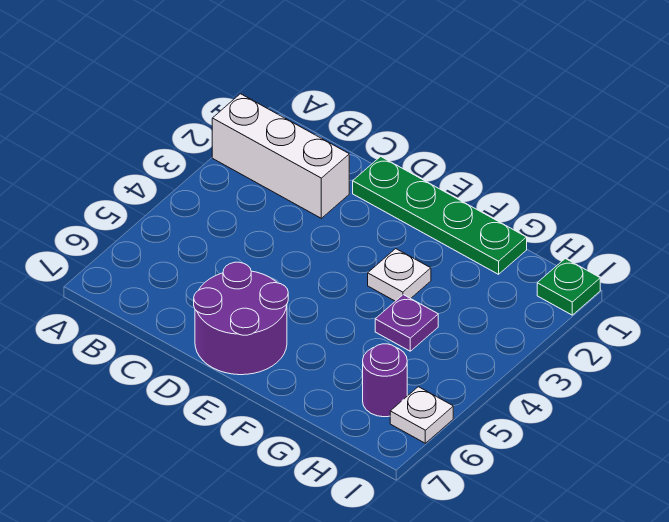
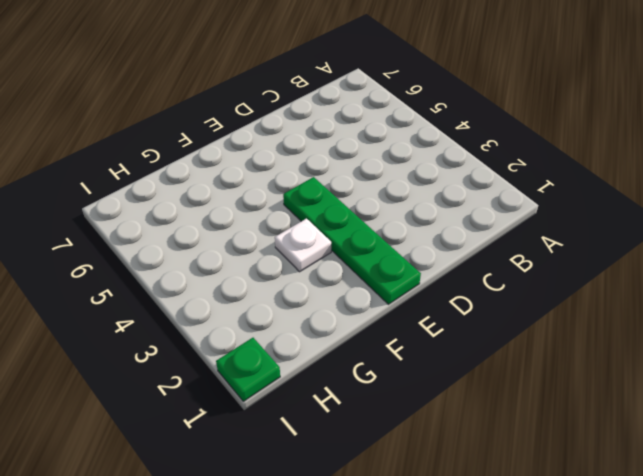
green 1x4 plate [283,177,421,304] -> green 1x4 plate turned to [353,156,527,274]
none -> white 1x3 brick [212,94,349,218]
none -> purple 2x2 round brick [194,262,288,375]

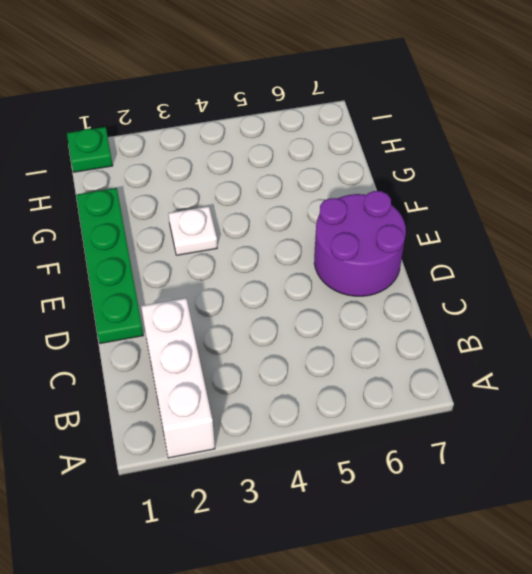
none -> purple 1x1 plate [375,295,438,351]
none -> purple 1x1 round brick [363,344,407,417]

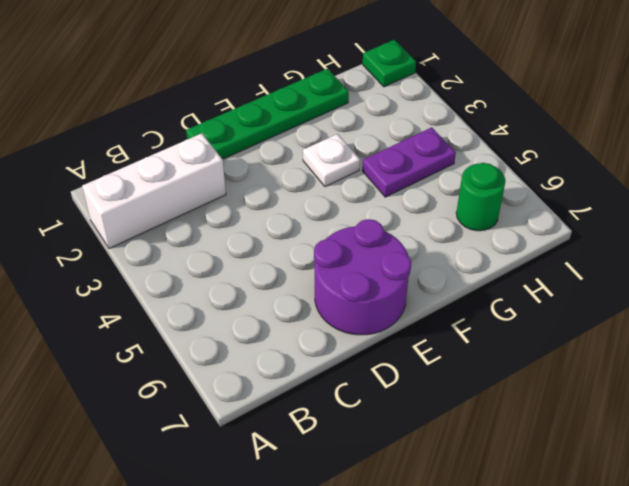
purple 1x2 plate [362,127,456,197] -> purple 1x1 plate [375,295,438,351]
green 1x1 round brick [456,163,506,231] -> purple 1x1 round brick [363,344,407,417]
none -> white 1x1 plate [390,387,453,443]

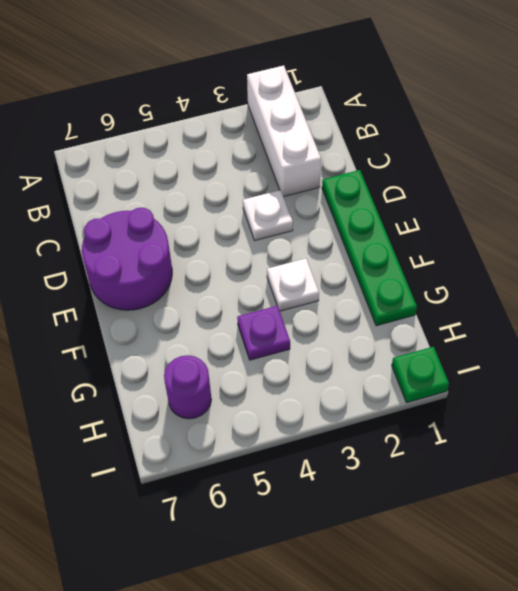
white 1x1 plate [243,190,293,240] -> white 1x1 plate moved to [390,387,453,443]

